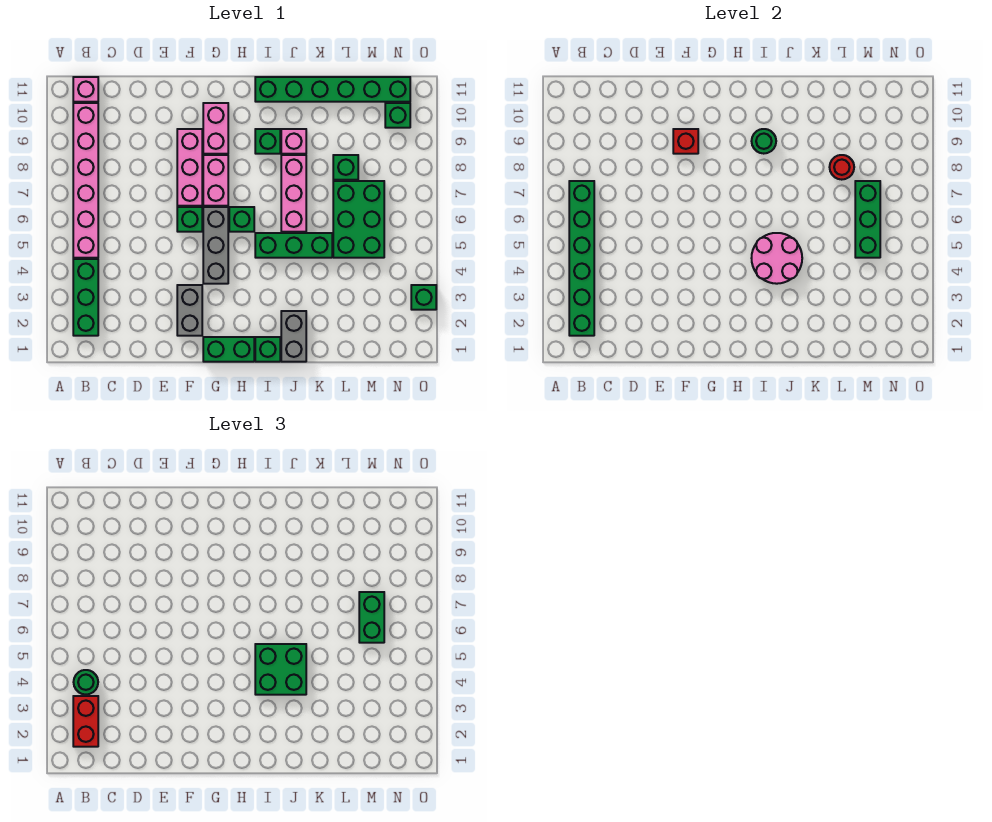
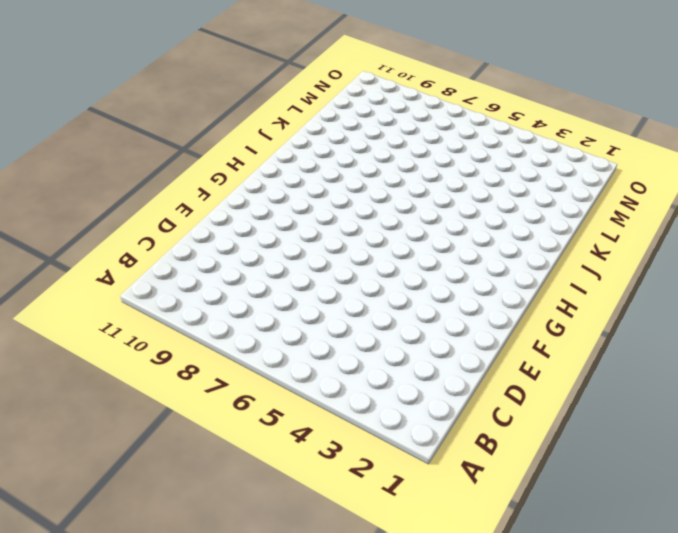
none -> green 1x3 brick [73,259,98,336]
none -> pink 1x6 brick [73,103,98,258]
none -> pink 1x1 brick [73,77,98,102]
none -> grey 1x2 brick [177,285,202,336]

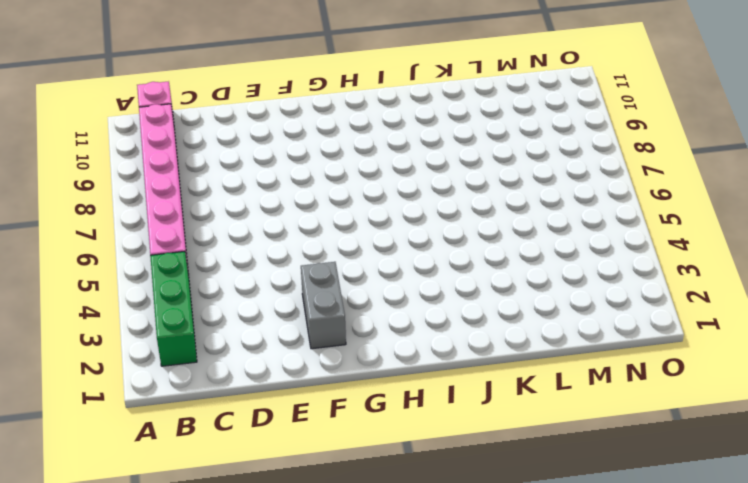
none -> green 1x1 brick [177,207,202,232]
none -> pink 1x3 brick [177,129,202,206]
none -> green 1x2 brick [203,337,254,362]
none -> grey 1x3 brick [203,207,228,284]

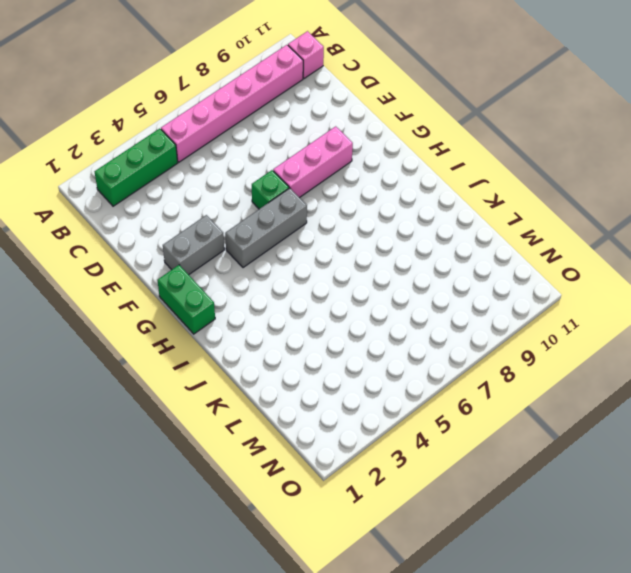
none -> pink 1x2 brick [203,155,228,206]
none -> pink 1x2 brick [203,103,228,154]
none -> green 1x1 brick [229,207,254,232]
none -> green 1x1 brick [255,337,280,362]

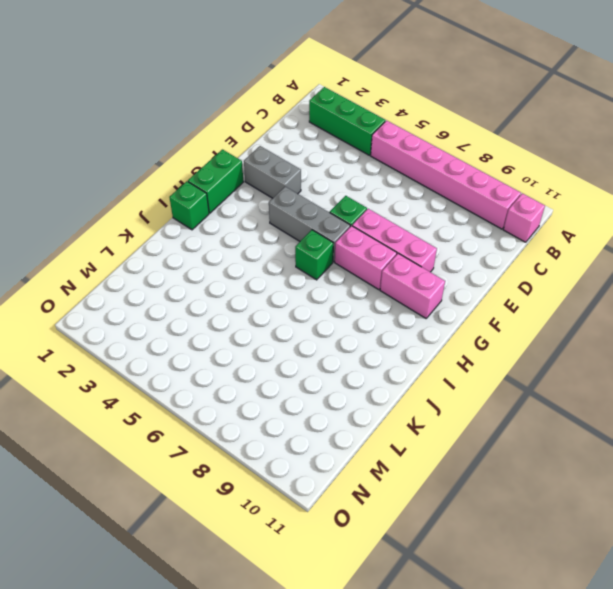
none -> green 1x3 brick [255,233,332,258]
none -> green 1x1 brick [255,129,280,154]
none -> green 1x6 brick [255,77,410,102]
none -> grey 1x2 brick [281,311,306,362]

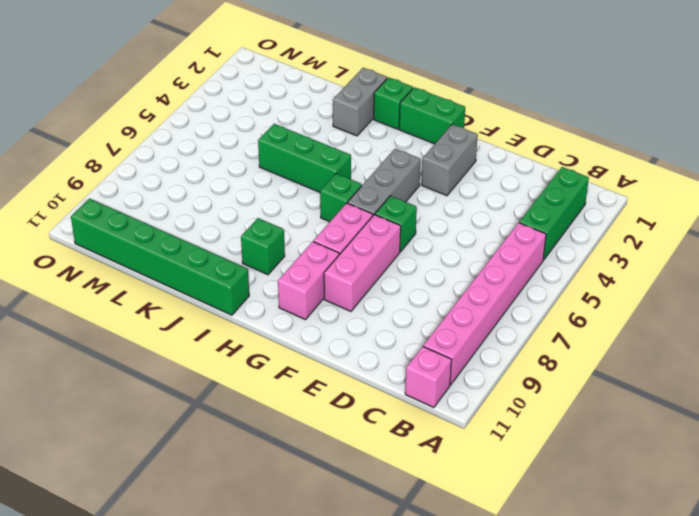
none -> pink 1x3 brick [281,155,306,232]
none -> pink 1x1 brick [281,129,306,154]
none -> green 2x3 brick [333,181,384,258]
none -> green 1x1 brick [333,155,358,180]

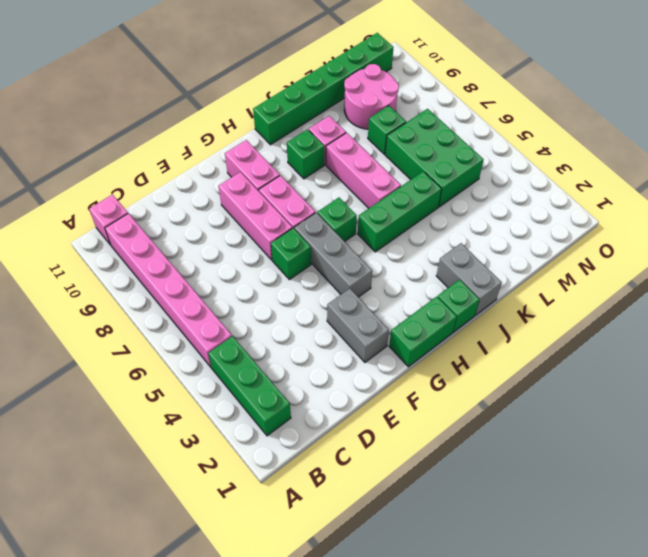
pink 2x2 round brick [344,64,399,129] -> pink 2x2 round brick moved to [752,233,802,284]
none -> green 1x1 brick [385,103,410,128]
none -> green 1x1 brick [411,285,436,310]
none -> green 1x6 brick [569,181,594,336]
none -> red 1x1 brick [673,129,698,154]

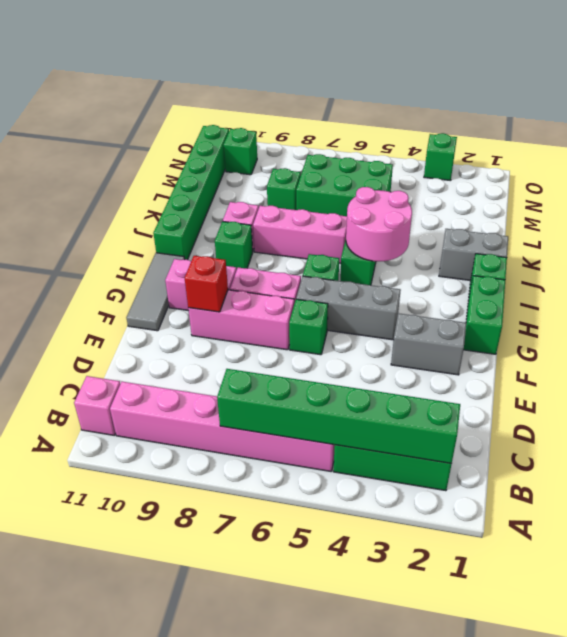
grey 1x3 tile [126,253,185,331] -> none
none -> green 1x1 round brick [752,129,776,154]
none -> red 1x1 round brick [830,155,854,180]
none -> green 1x3 brick [855,181,880,258]
none -> red 1x2 brick [73,696,98,747]

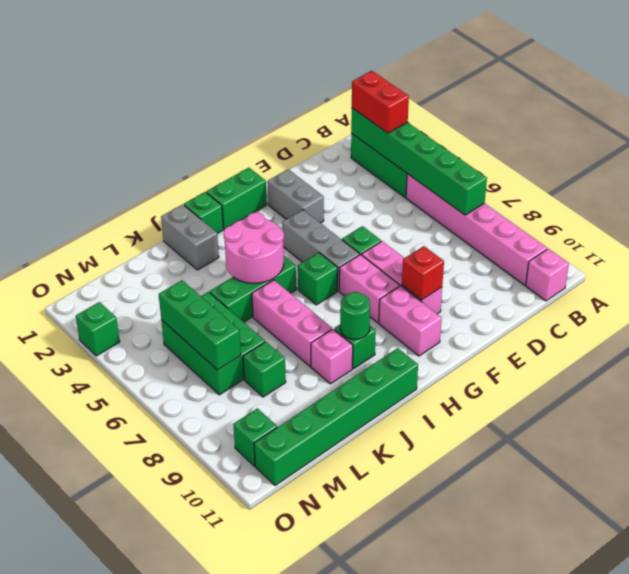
none -> red 1x1 round brick [830,155,854,180]
none -> green 1x1 round brick [74,670,98,695]
none -> green 2x2 brick [255,644,306,695]
none -> green 1x2 brick [359,592,384,643]

